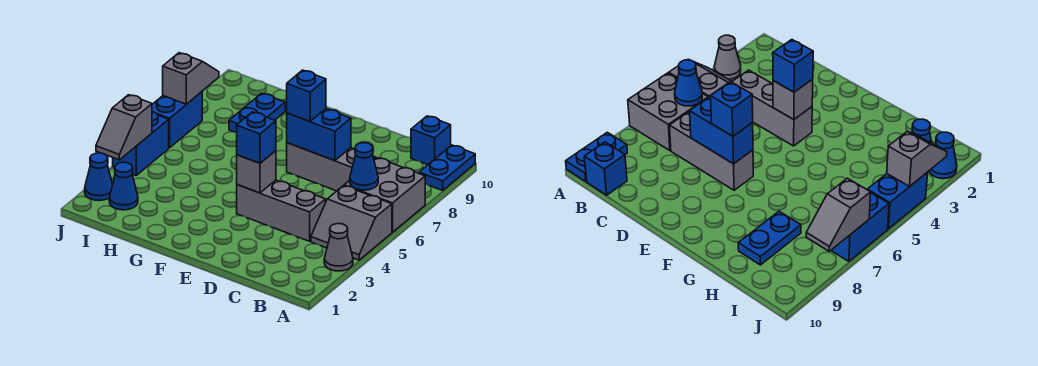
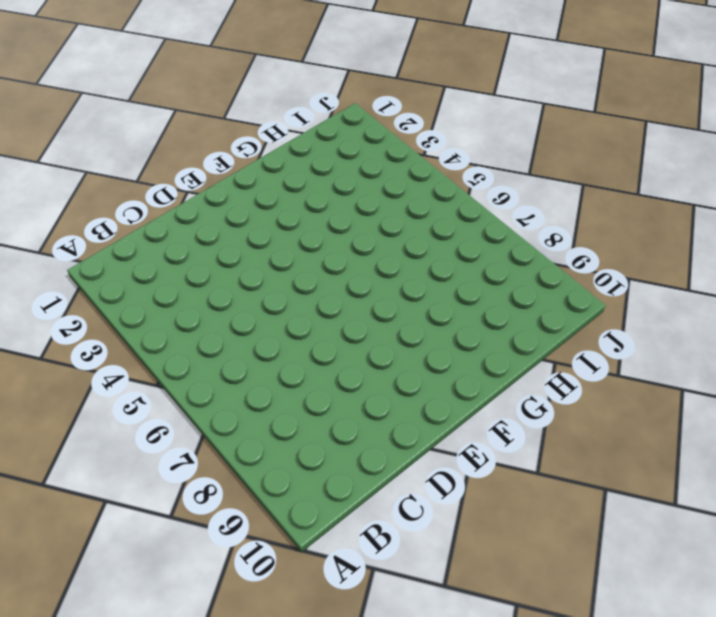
none -> grey 1x1 cone [324,224,353,271]
none -> grey 2x2 slope [311,186,392,260]
none -> grey 2x2 brick [344,158,425,232]

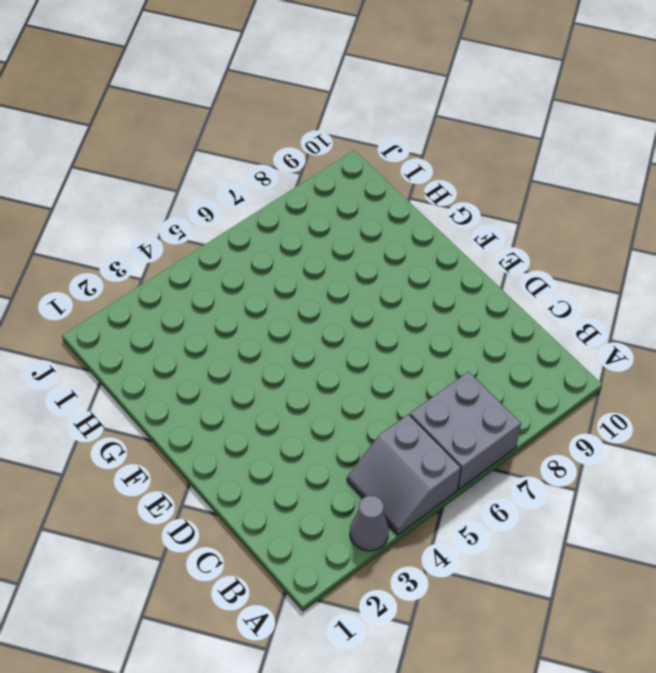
none -> blue 1x2 plate [419,145,475,190]
none -> blue 1x1 brick [411,116,451,165]
none -> grey 1x3 brick [237,180,326,241]

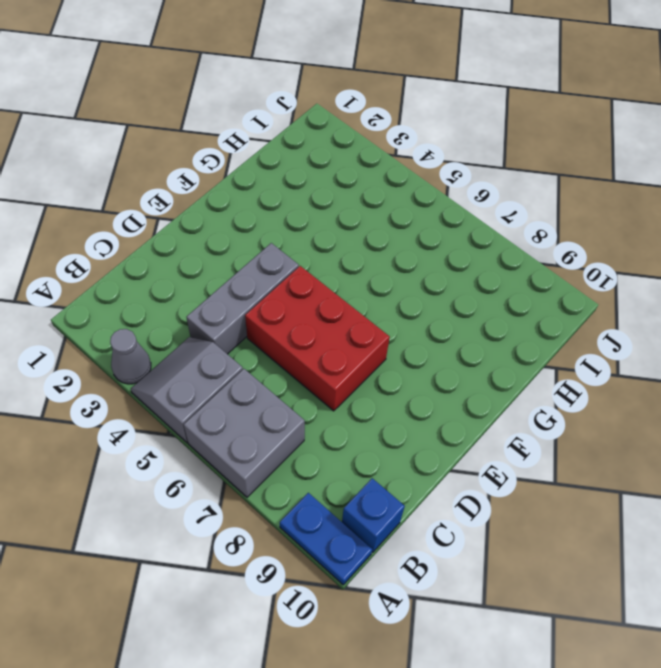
red 2x3 brick [245,266,390,411] -> grey 1x3 brick [287,143,376,191]
none -> blue 1x2 plate [229,93,285,133]
none -> blue 1x1 cone [109,162,138,210]
none -> blue 1x1 cone [85,153,113,201]

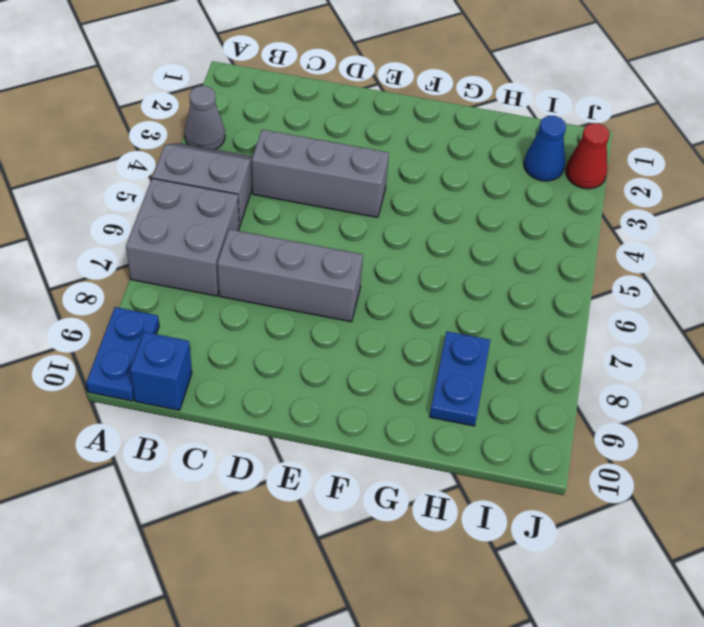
red 1x1 cone [566,123,610,189] -> blue 1x1 cone [85,153,113,201]
none -> blue 1x2 brick [113,112,169,176]
none -> blue 1x2 brick [152,92,202,148]
none -> blue 1x1 cone [350,143,378,190]

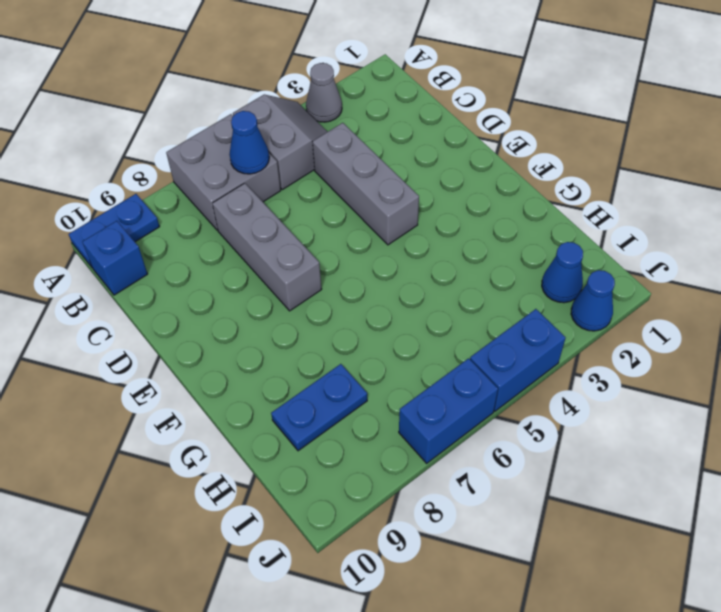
none -> blue 1x2 brick [287,109,351,161]
none -> grey 1x1 brick [237,151,276,193]
none -> grey 1x2 slope [96,95,152,160]

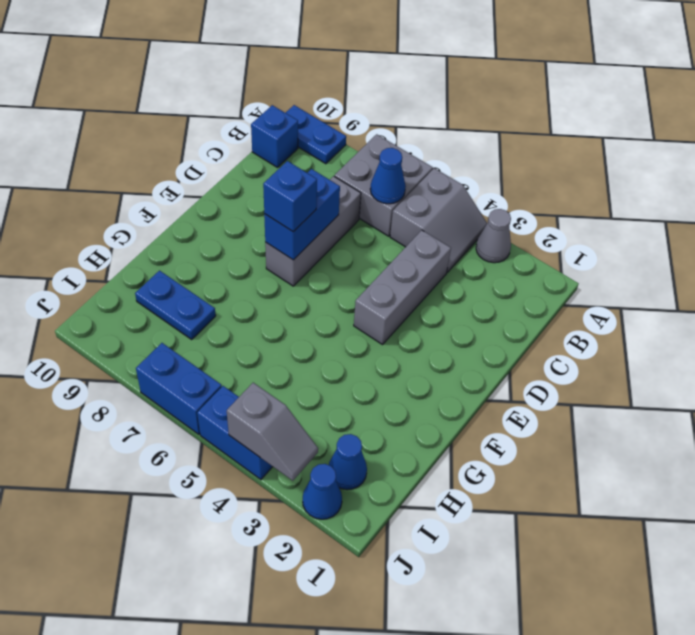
none -> grey 1x1 brick [237,151,276,193]
none -> grey 1x2 slope [163,53,219,104]
none -> blue 1x1 brick [237,112,276,163]

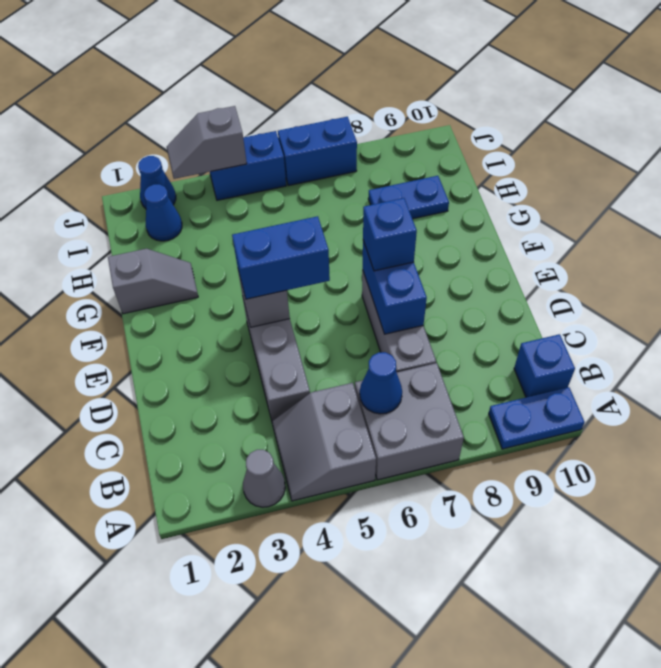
blue 1x2 brick [232,216,330,299] -> blue 1x1 brick [237,112,276,163]
grey 1x2 slope [108,249,198,314] -> grey 1x2 slope moved to [163,53,219,104]

